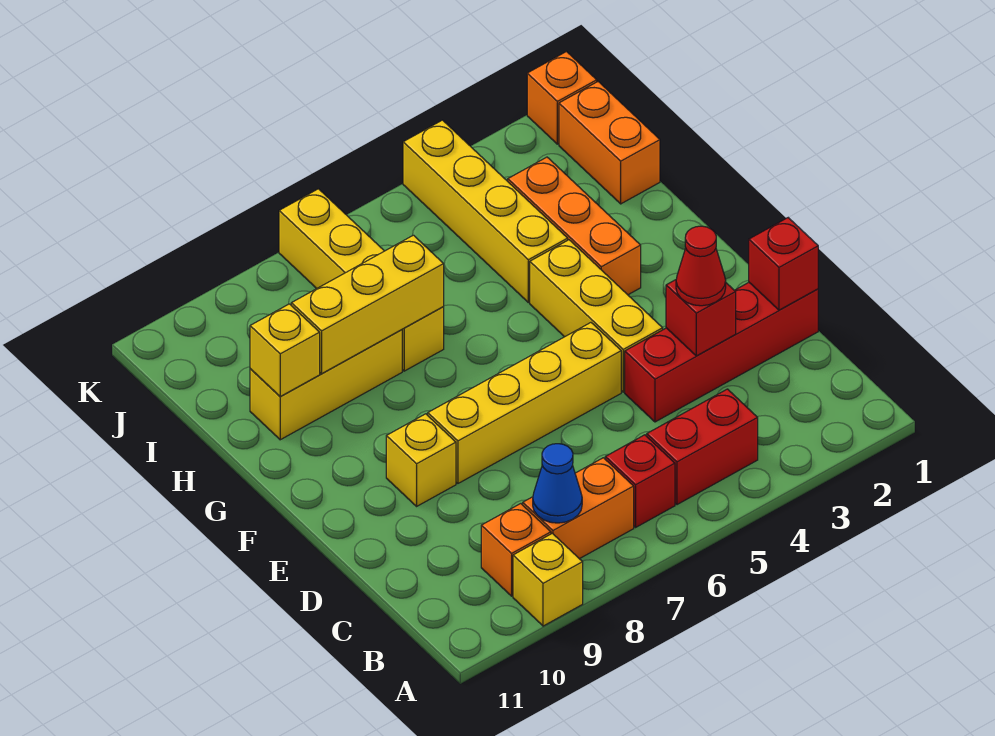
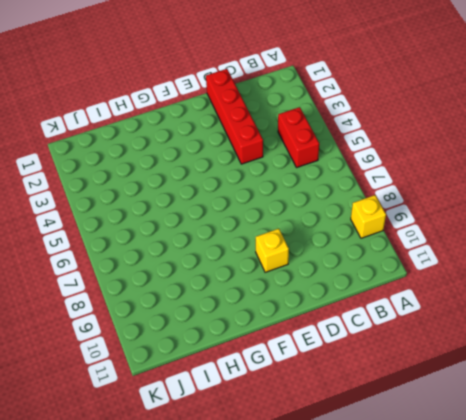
none -> red 1x1 brick [605,435,675,527]
none -> orange 1x2 brick [523,458,634,559]
none -> orange 1x1 brick [481,504,551,596]

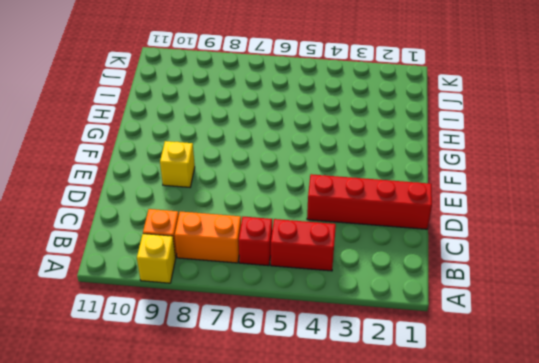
none -> yellow 1x3 brick [530,240,663,392]
none -> yellow 1x4 brick [428,323,621,483]
none -> orange 1x3 brick [508,157,641,295]

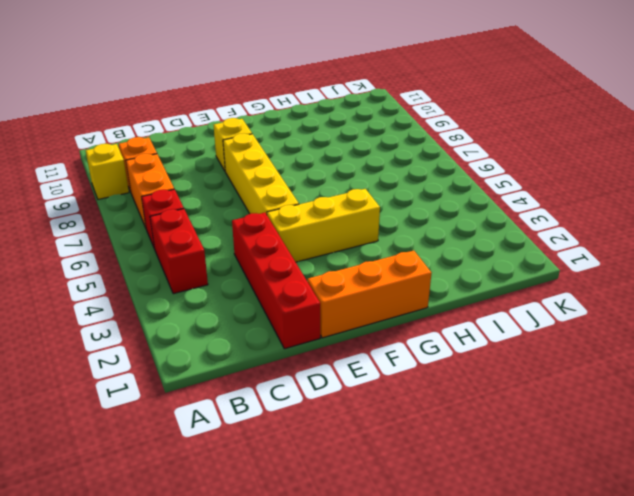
orange 1x3 brick [308,251,431,338] -> orange 1x3 brick moved to [508,157,641,295]
none -> yellow 1x4 brick [403,120,568,302]
none -> yellow 1x4 brick [279,189,444,371]
none -> yellow 1x3 brick [250,330,402,440]

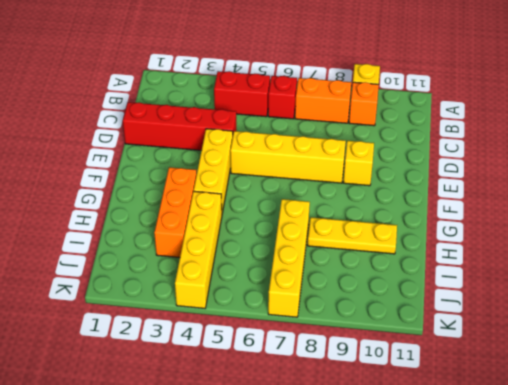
yellow 1x3 plate [308,217,397,254] -> yellow 1x3 brick [250,330,402,440]
none -> orange 1x2 brick [559,82,660,204]
none -> orange 1x1 brick [527,52,597,144]
none -> blue 1x1 cone [533,444,582,523]

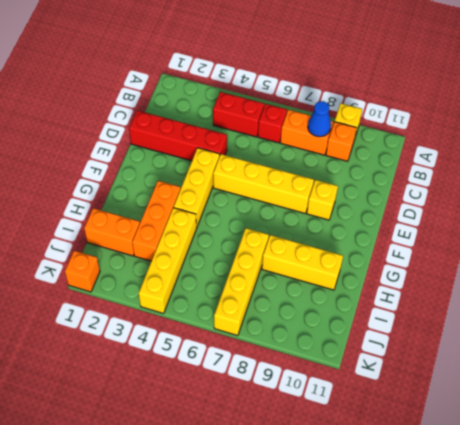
orange 1x2 brick [84,208,140,256] -> orange 1x2 brick turned to [559,82,660,204]
none -> red 1x1 brick [749,218,818,310]
none -> red 1x1 brick [666,280,736,356]
none -> yellow 1x3 brick [291,235,444,374]

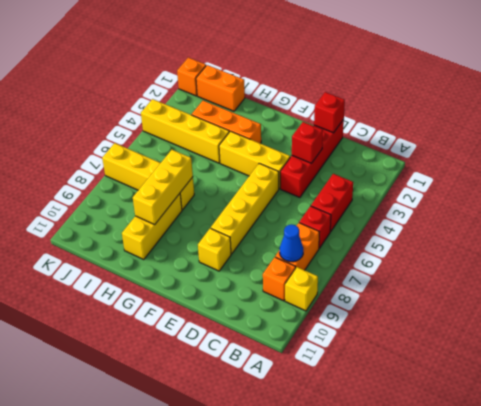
none -> yellow 1x1 brick [250,304,320,396]
none -> red 1x1 cone [676,226,726,306]

